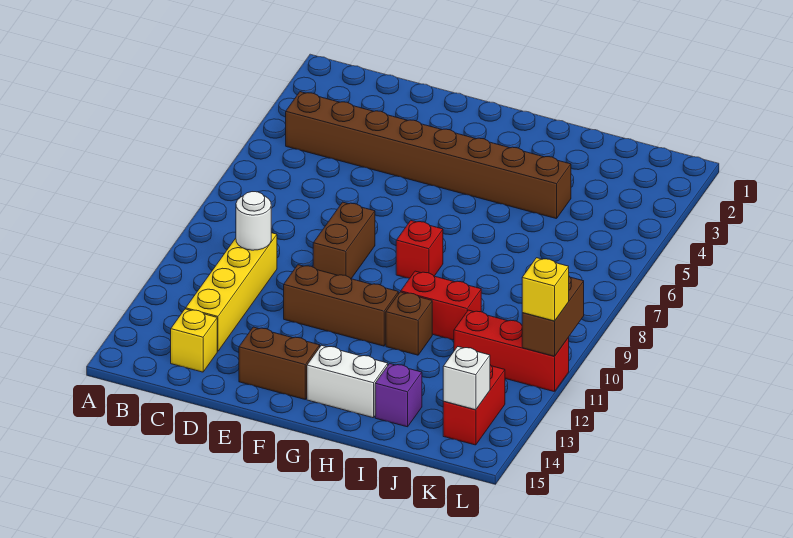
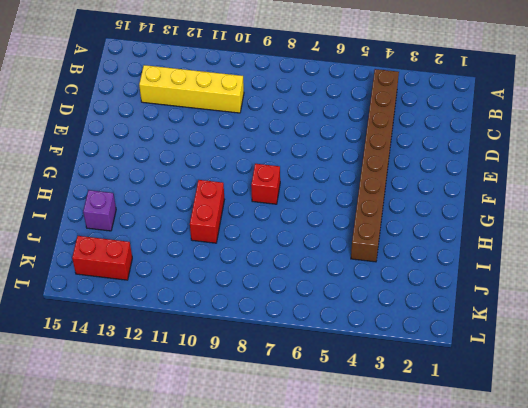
none -> yellow 1x1 brick [171,309,217,372]
none -> brown 1x2 brick [313,202,375,279]
none -> brown 1x3 brick [284,265,398,346]

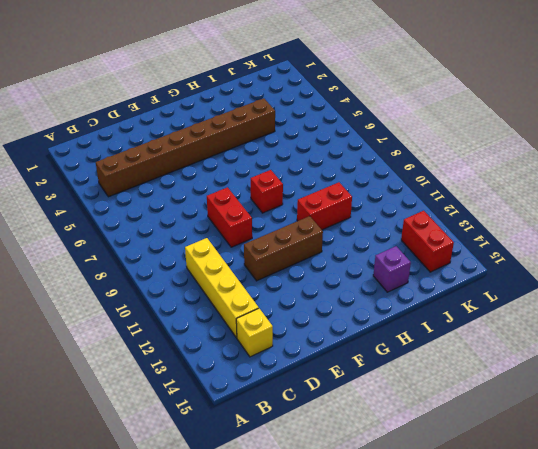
red 1x2 brick [207,187,252,247] -> brown 1x2 brick [313,202,375,279]
none -> brown 1x2 brick [239,327,320,399]
none -> white 1x2 brick [307,345,388,418]
none -> brown 1x1 brick [386,292,432,355]

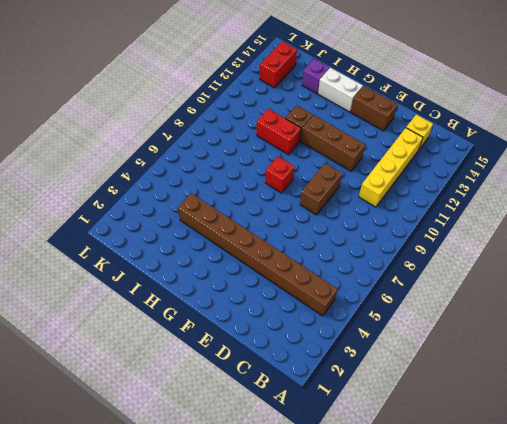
none -> red 1x3 brick [454,310,569,392]
none -> white 1x1 round brick [236,192,271,250]
none -> white 1x1 brick [443,347,490,410]

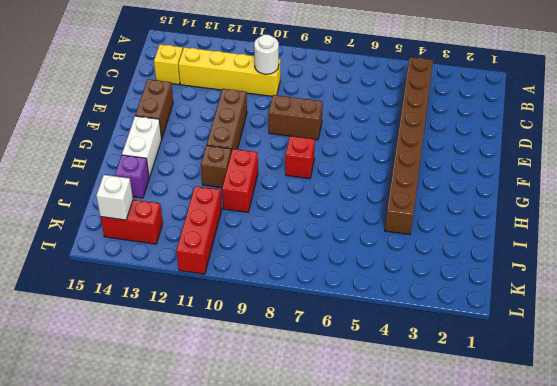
none -> brown 1x2 brick [522,276,584,356]
none -> yellow 1x1 brick [522,258,569,321]

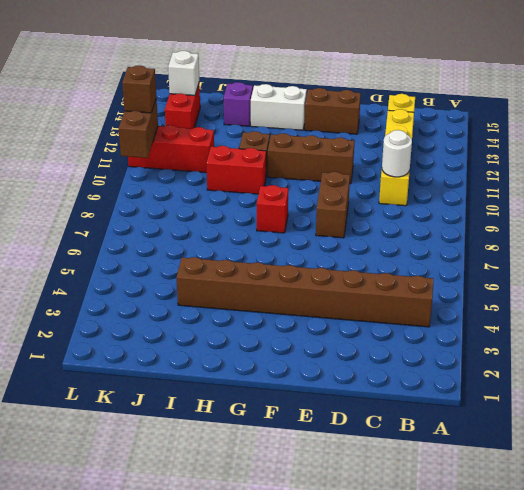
brown 1x1 brick [122,66,156,113] -> yellow 1x1 brick [522,258,569,321]

